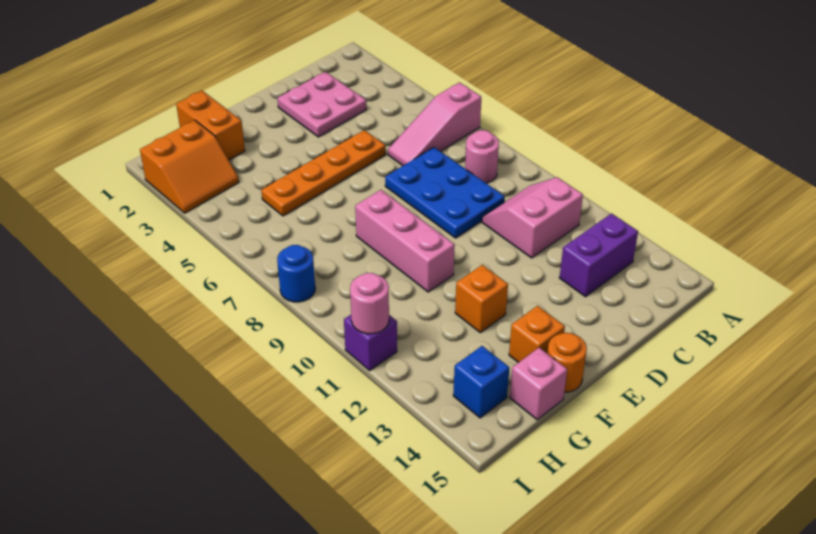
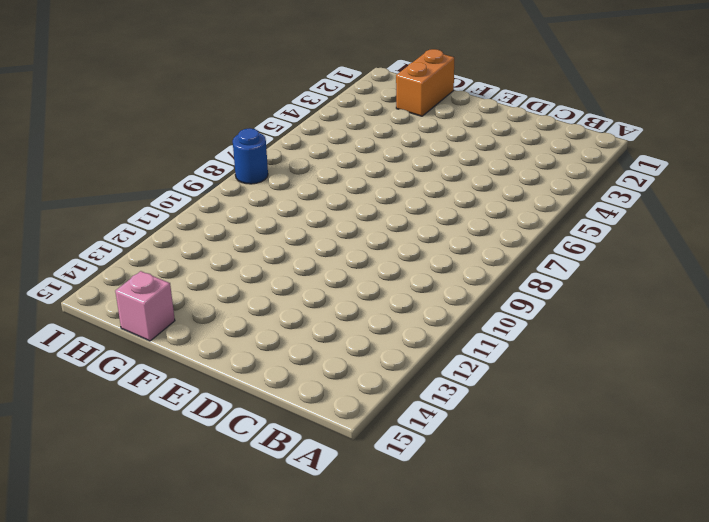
none -> pink 1x3 slope [388,82,481,166]
none -> pink 1x1 round brick [465,130,499,183]
none -> pink 2x2 slope [482,177,583,258]

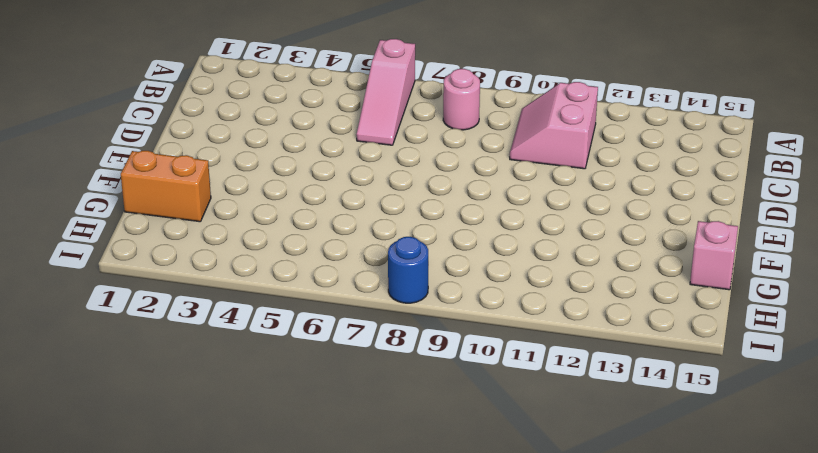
none -> purple 1x2 brick [560,214,638,297]
none -> pink 2x2 plate [277,72,367,137]
none -> blue 2x3 plate [385,147,505,238]

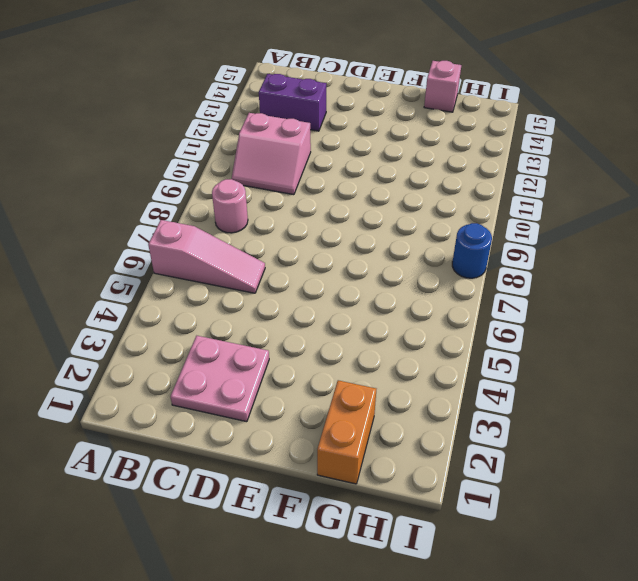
none -> blue 2x3 plate [385,147,505,238]
none -> orange 1x4 plate [261,130,386,216]
none -> pink 1x3 brick [355,190,455,292]

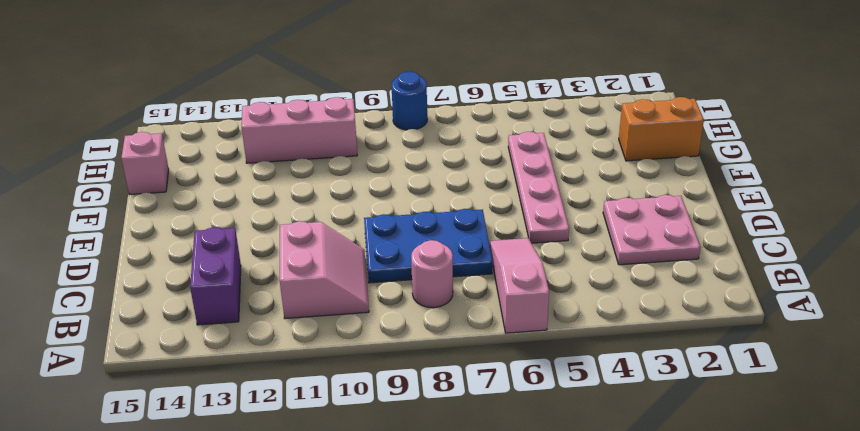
pink 1x4 plate [508,132,569,243] -> orange 1x4 plate [261,130,386,216]
pink 1x3 brick [242,97,357,163] -> pink 1x3 brick moved to [355,190,455,292]
none -> orange 1x1 brick [455,265,508,333]
none -> orange 1x1 brick [509,306,565,363]
none -> orange 1x1 round brick [547,333,587,392]

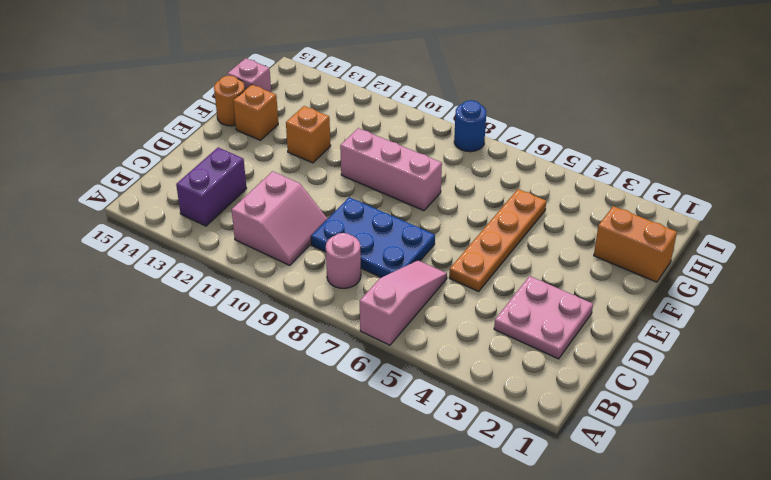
none -> orange 2x2 slope [140,120,239,213]
none -> blue 1x1 brick [453,346,509,418]
none -> purple 1x1 brick [344,315,397,370]

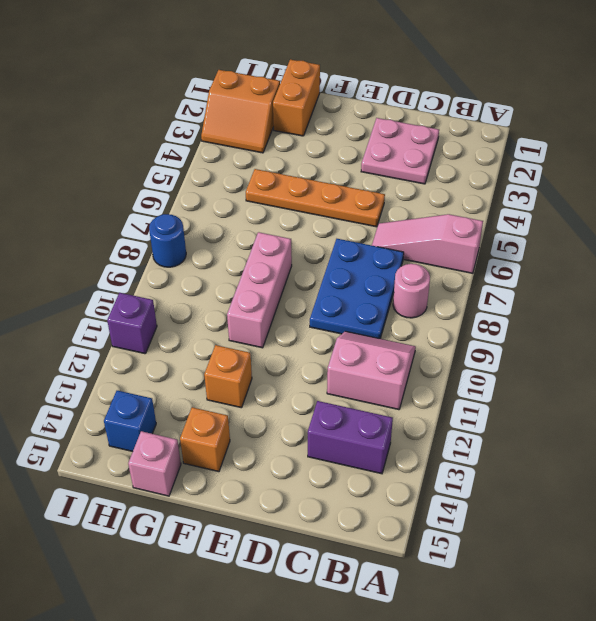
none -> orange 1x1 round brick [547,333,587,392]
none -> pink 1x1 round brick [350,273,389,334]

